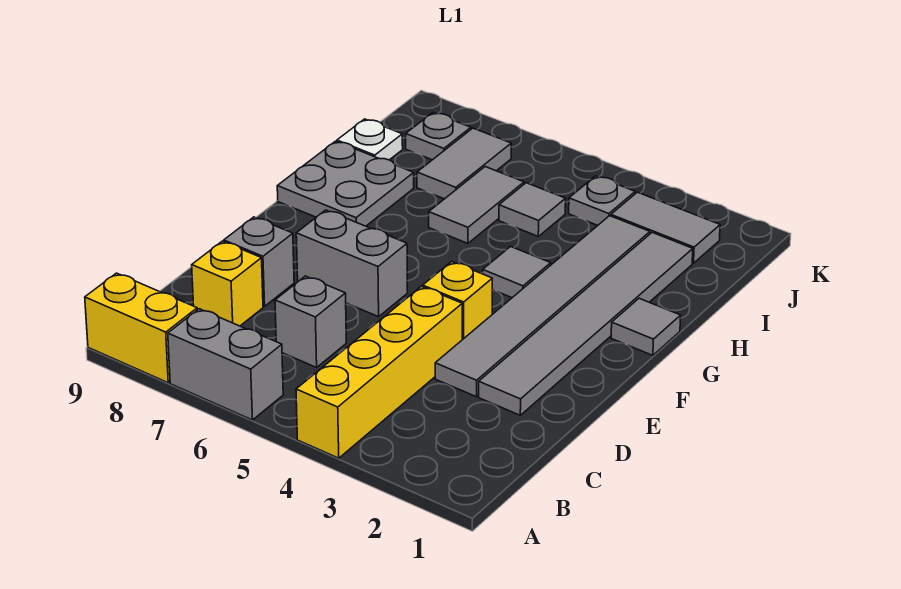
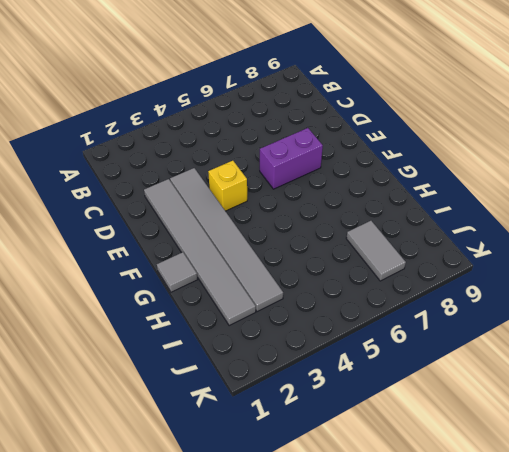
purple 1x2 brick [260,128,323,189] -> grey 1x2 brick [296,210,408,317]
none -> yellow 1x4 brick [296,286,462,458]
none -> grey 1x2 brick [168,309,283,420]
none -> yellow 1x2 brick [85,273,197,383]

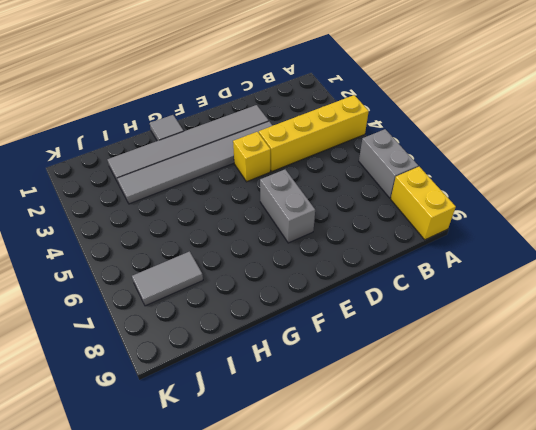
none -> grey 1x1 brick [275,276,346,367]
none -> yellow 1x1 brick [192,241,263,326]
none -> grey 1x1 brick [224,217,294,306]

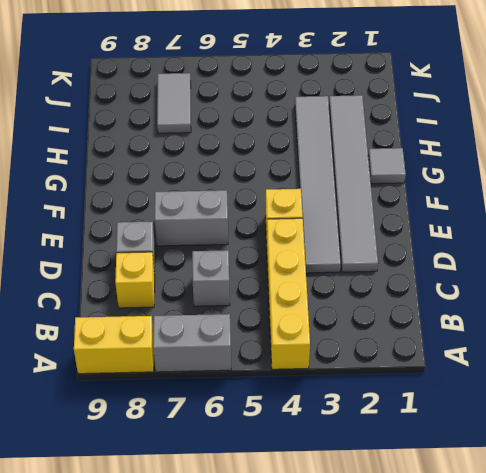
none -> grey 1x1 tile [483,247,551,298]
none -> grey 2x2 plate [277,141,414,226]
none -> grey 1x2 tile [429,167,524,243]

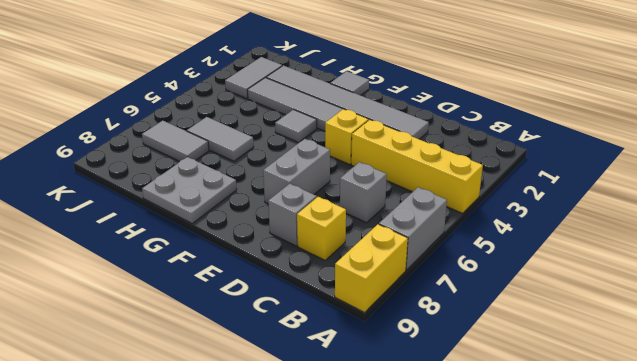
none -> grey 1x1 tile [499,183,566,236]
none -> white 1x1 plate [337,119,403,160]
none -> grey 1x1 plate [569,176,635,226]

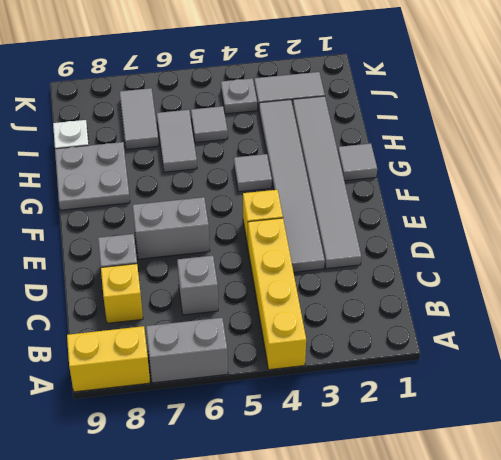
none -> grey 1x1 plate [406,113,471,160]

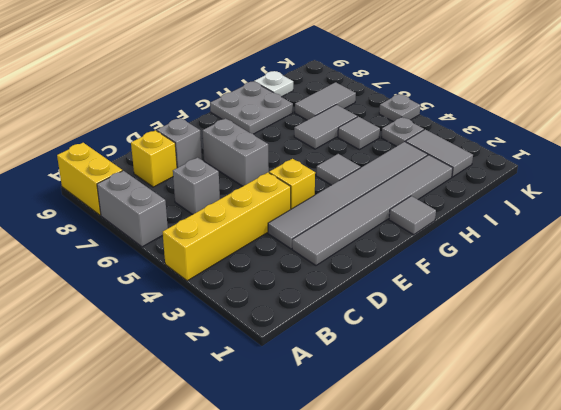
grey 1x1 plate [379,94,420,122] -> grey 1x1 plate moved to [406,113,471,160]

